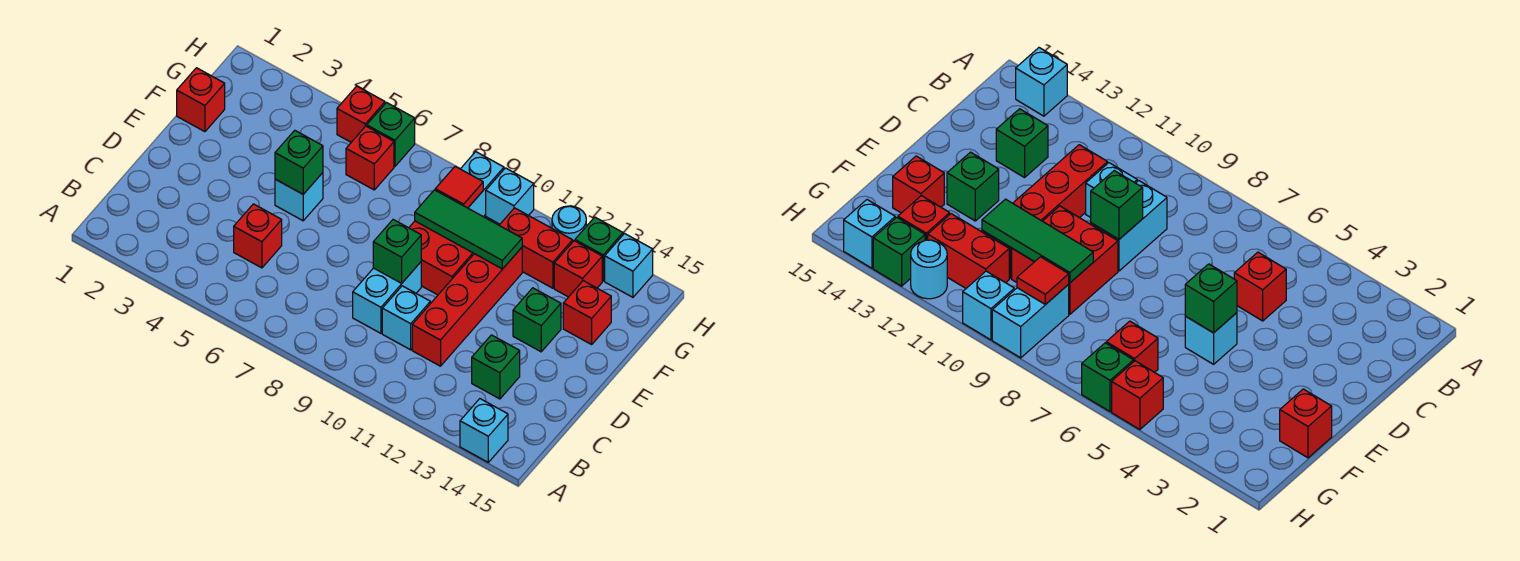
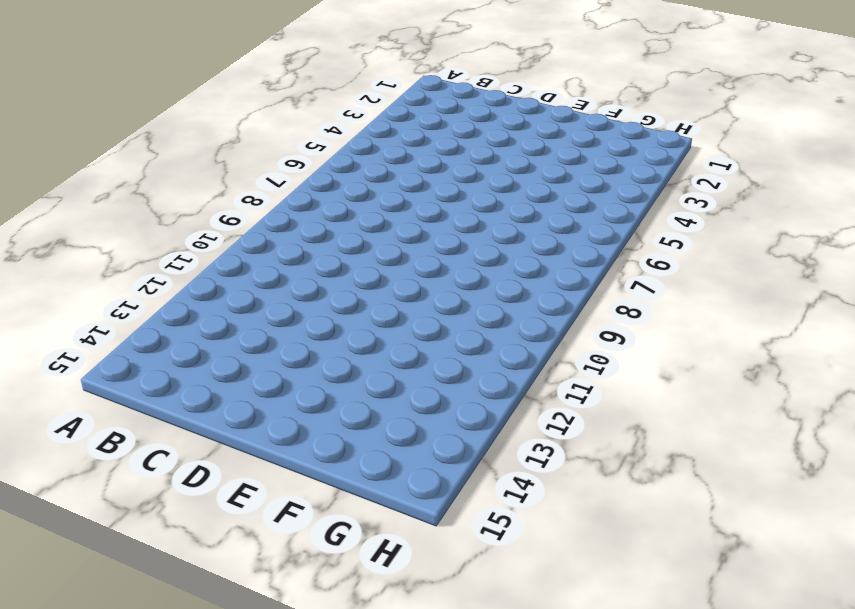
none -> cyan 1x1 brick [460,399,508,462]
none -> red 1x1 brick [234,204,282,268]
none -> cyan 1x2 brick [353,262,421,333]

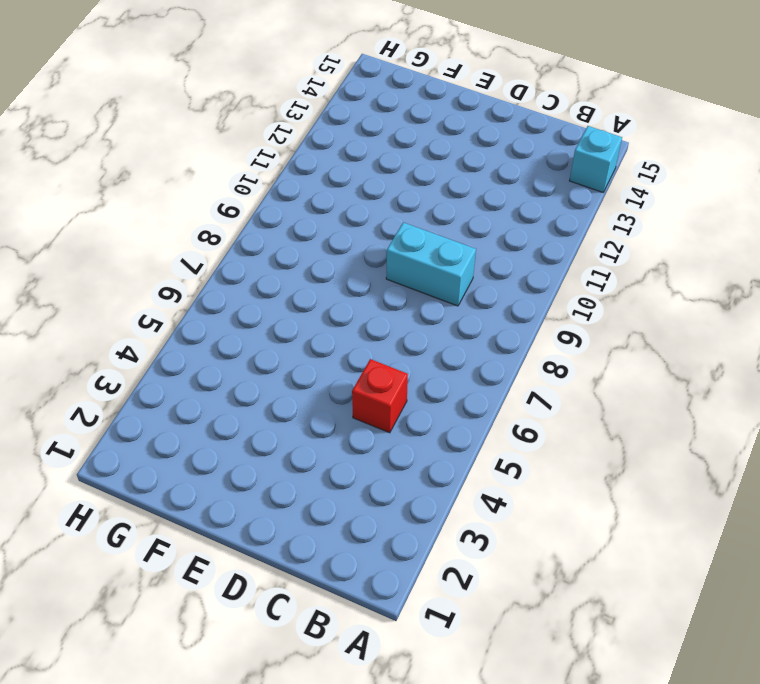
none -> cyan 1x1 brick [382,286,430,350]
none -> red 1x4 brick [412,248,522,366]
none -> green 1x1 brick [472,335,520,399]

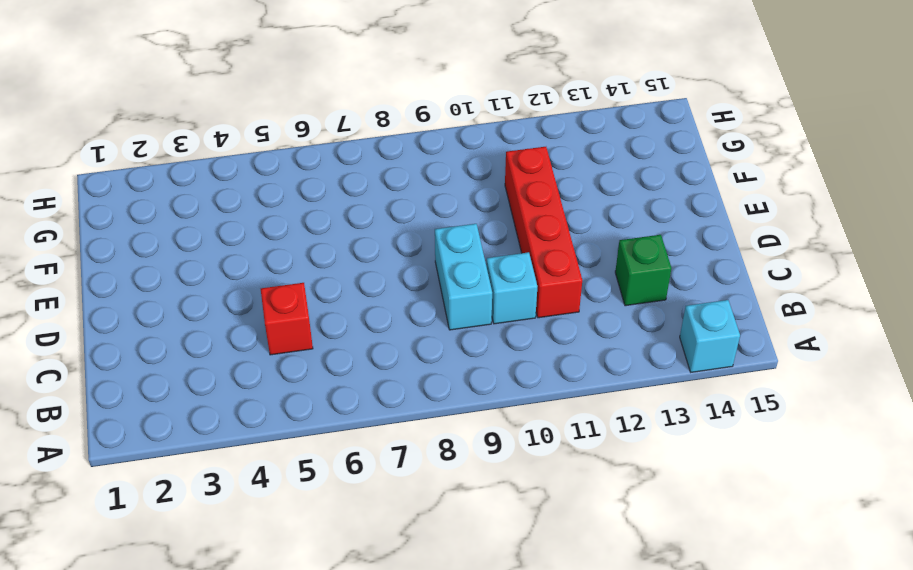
none -> cyan 1x1 brick [275,173,323,221]
none -> red 2x2 brick [409,221,474,295]
none -> green 1x1 brick [513,288,561,352]

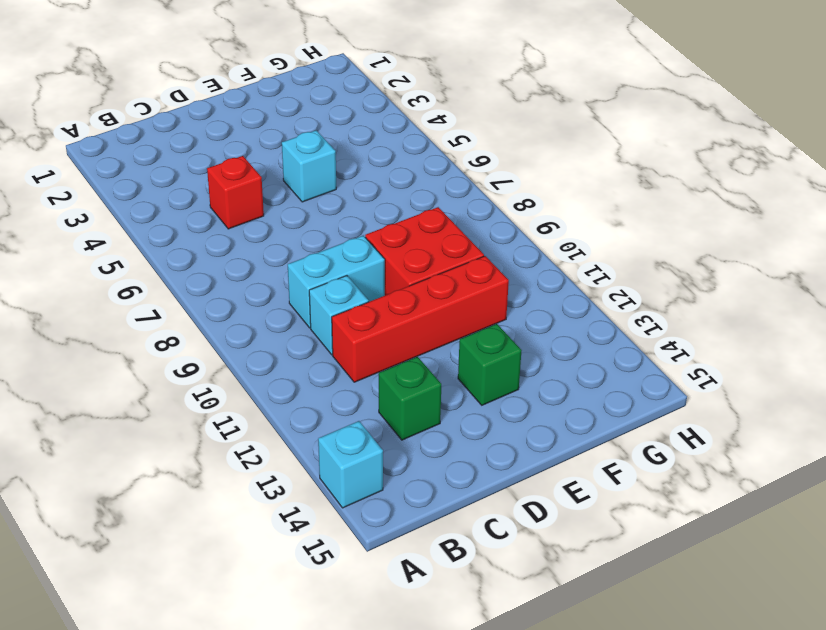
none -> red 1x1 brick [177,68,225,132]
none -> red 1x1 brick [563,281,611,344]
none -> red 1x1 brick [346,126,394,190]

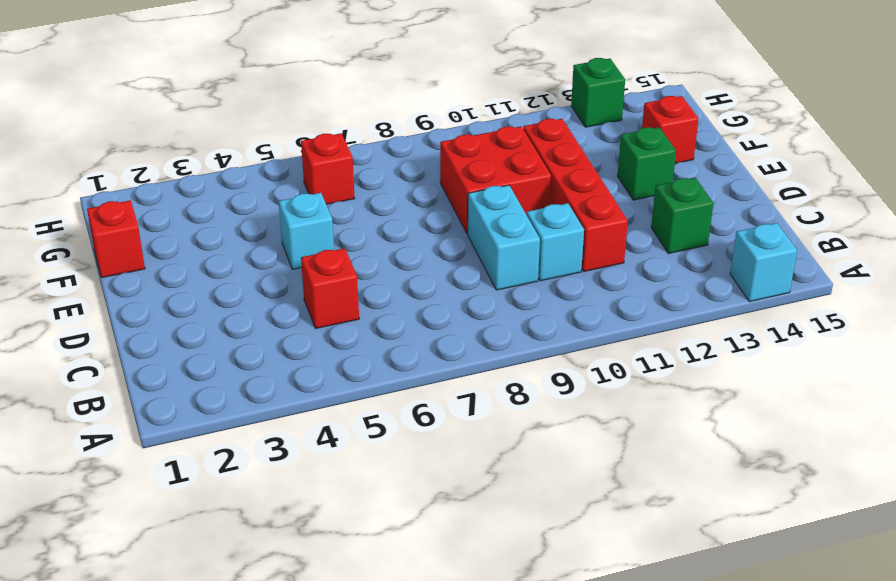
none -> cyan 1x2 brick [461,152,504,217]
none -> red 1x2 brick [499,208,573,288]
none -> red 1x1 brick [554,241,602,297]

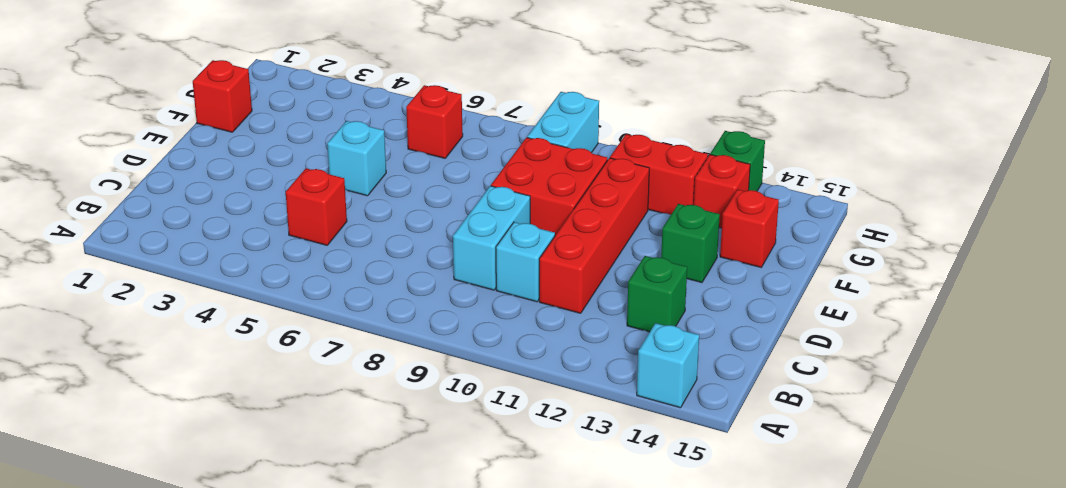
none -> red 1x1 brick [337,86,385,142]
none -> green 1x1 brick [367,103,415,166]
none -> cyan 1x1 brick [486,168,534,224]

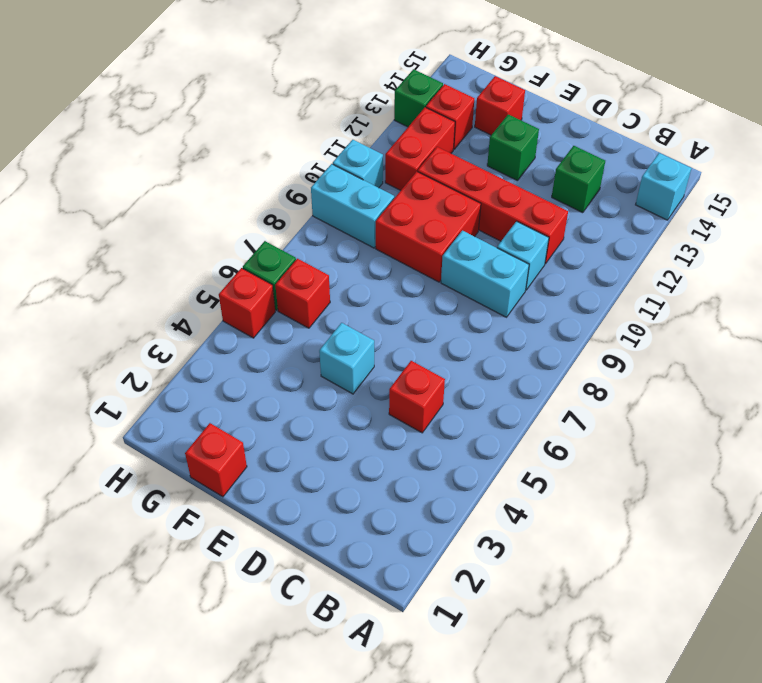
none -> cyan 1x1 round brick [552,206,586,241]
none -> cyan 1x1 brick [605,234,653,297]
none -> green 1x1 brick [373,220,421,283]

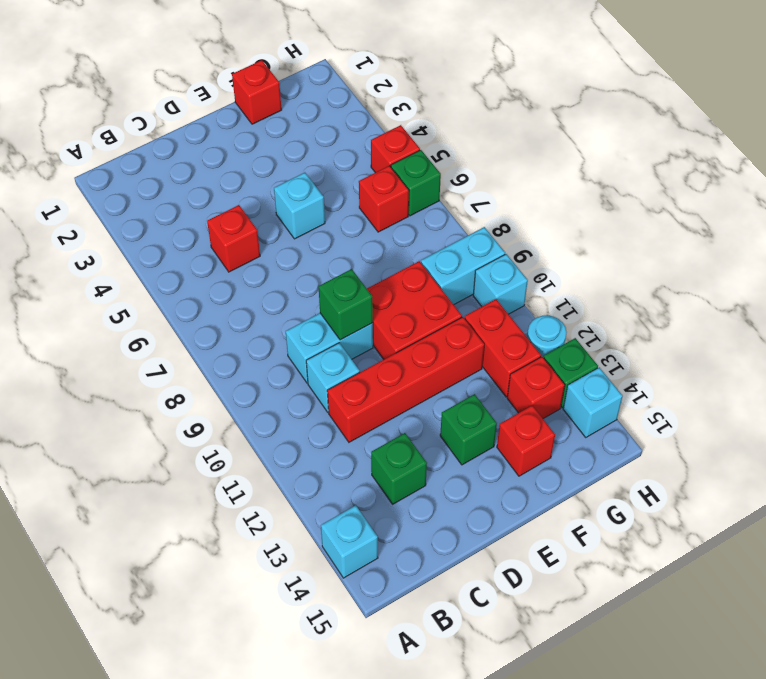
none -> green 1x1 brick [275,130,323,194]
none -> green 1x3 tile [415,190,522,269]
none -> red 1x1 tile [435,166,483,208]

